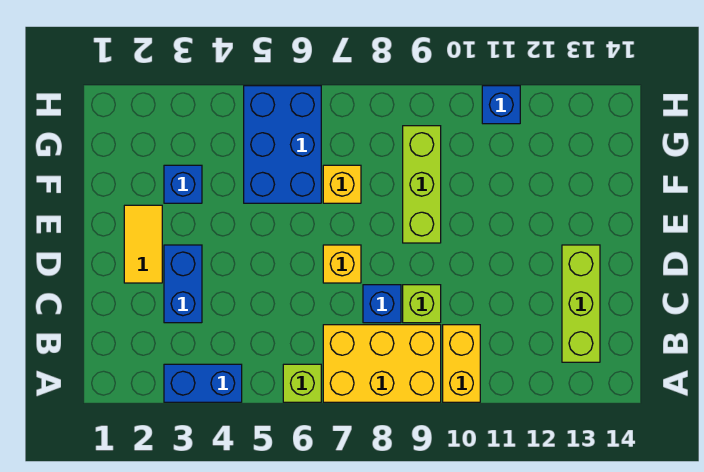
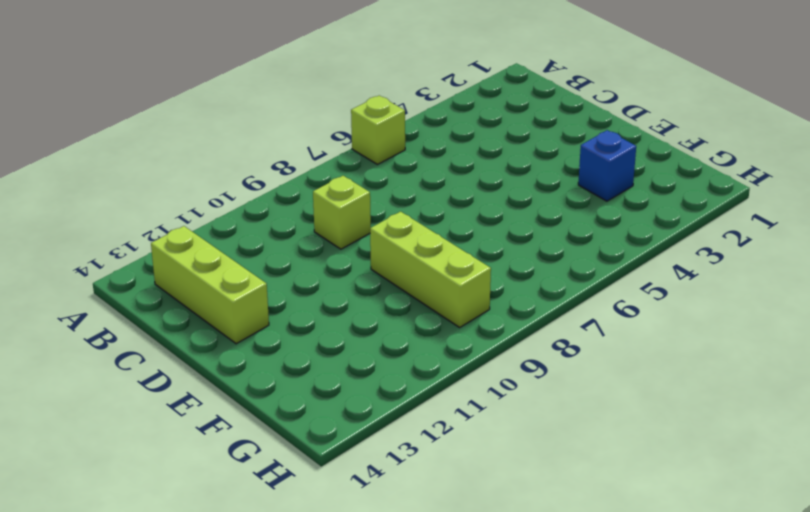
none -> blue 1x2 brick [164,364,242,402]
none -> yellow 2x3 brick [323,325,441,402]
none -> yellow 1x2 brick [443,325,480,402]

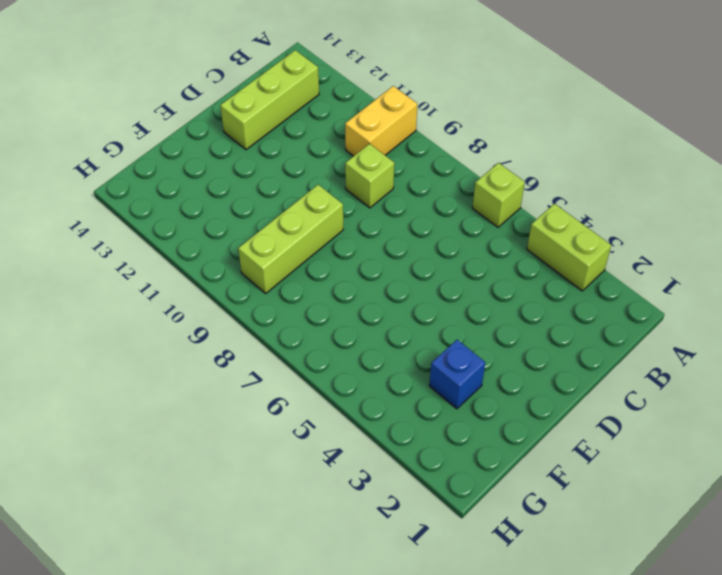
lime 1x2 brick [527,204,611,291] -> blue 1x2 brick [164,364,242,402]
none -> yellow 2x3 brick [323,325,441,402]
none -> blue 1x2 brick [164,245,202,323]
none -> blue 1x1 brick [363,285,401,323]

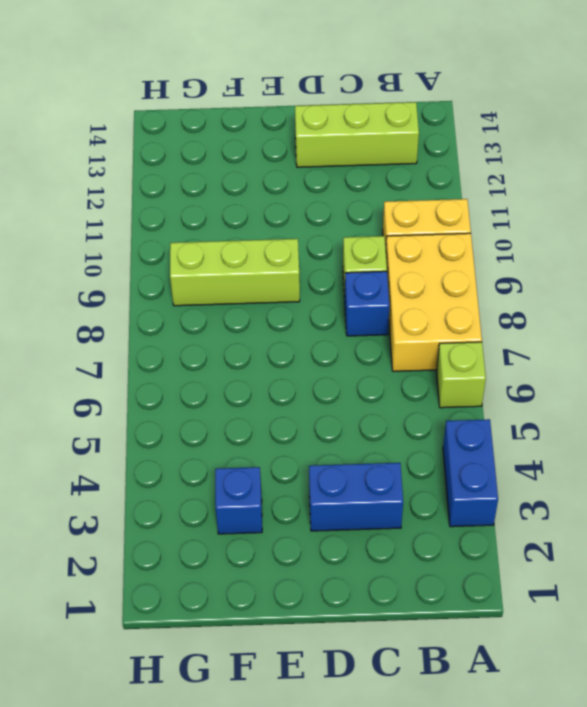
none -> yellow 1x2 tile [124,205,162,283]
none -> yellow 1x1 brick [323,245,361,283]
none -> blue 2x3 brick [244,86,321,203]

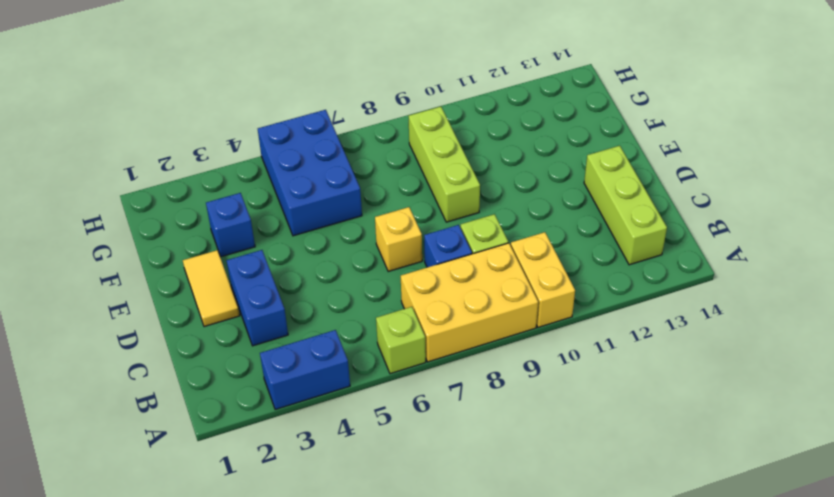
none -> yellow 1x1 brick [323,165,361,203]
none -> blue 1x1 brick [482,86,520,124]

